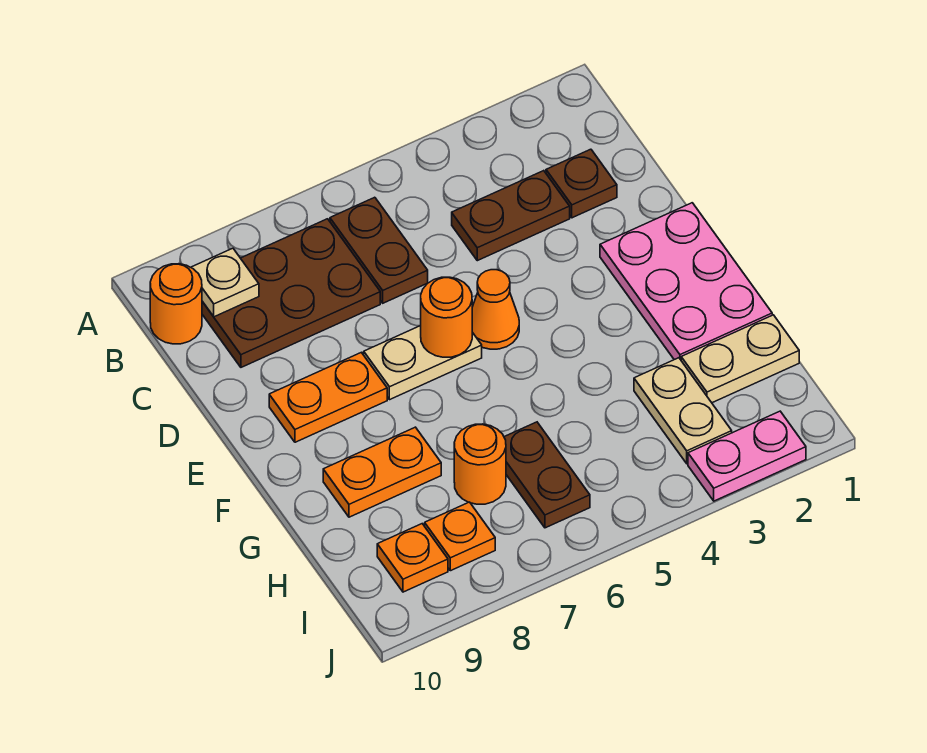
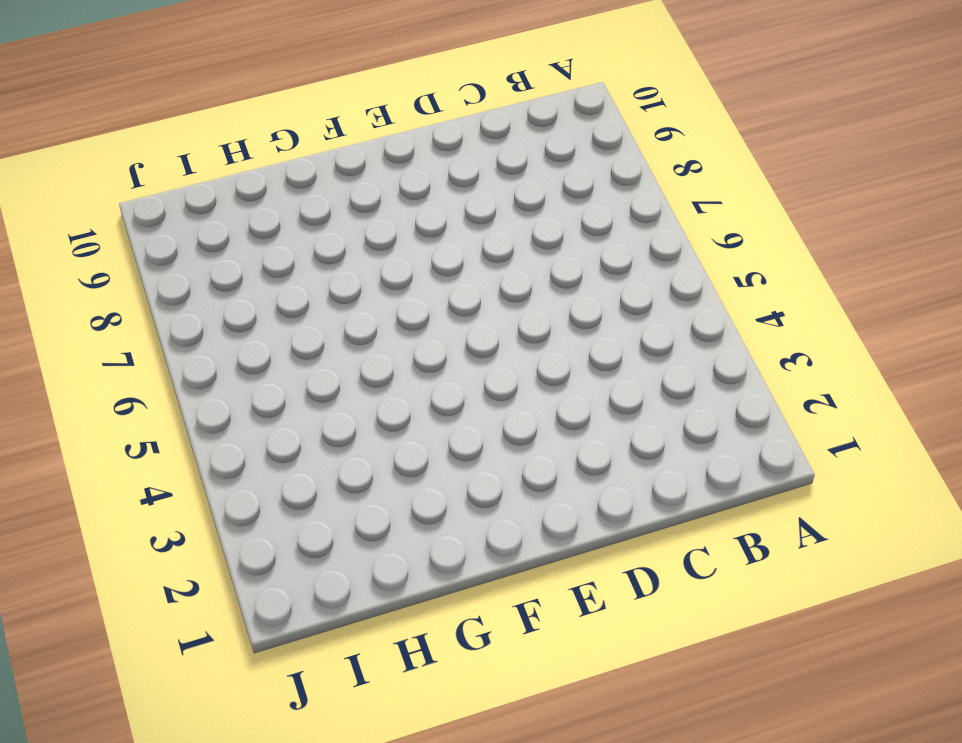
none -> brown 1x2 plate [330,197,428,303]
none -> brown 2x3 plate [202,219,380,367]
none -> orange 1x1 round brick [150,264,202,344]

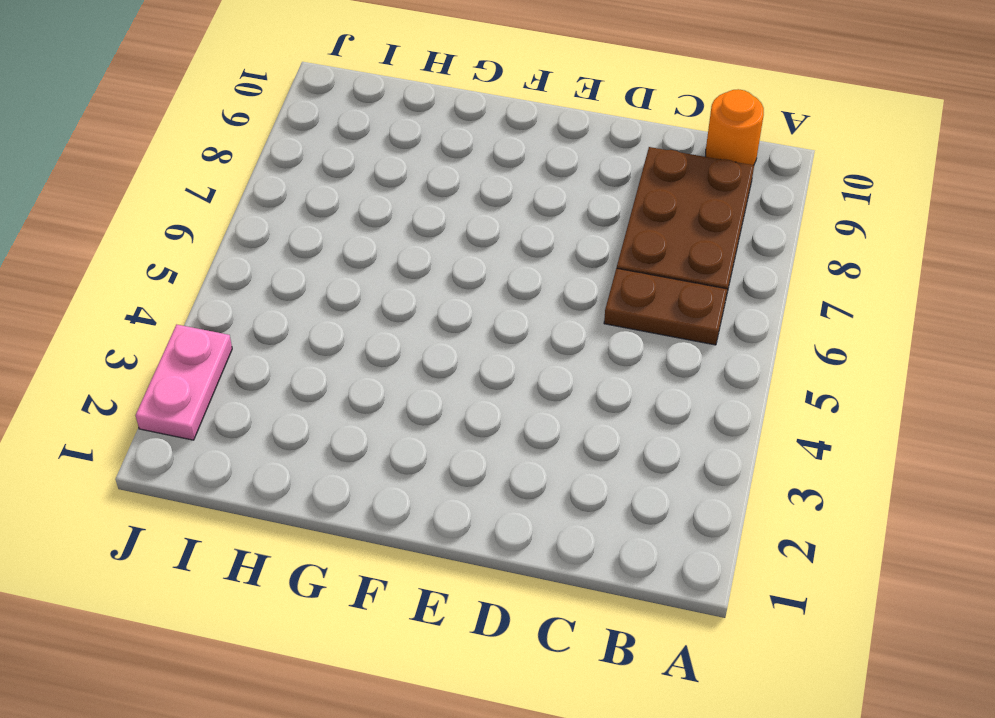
none -> brown 1x1 plate [546,149,617,218]
none -> brown 1x2 plate [452,171,570,261]
none -> pink 2x3 plate [600,203,772,360]

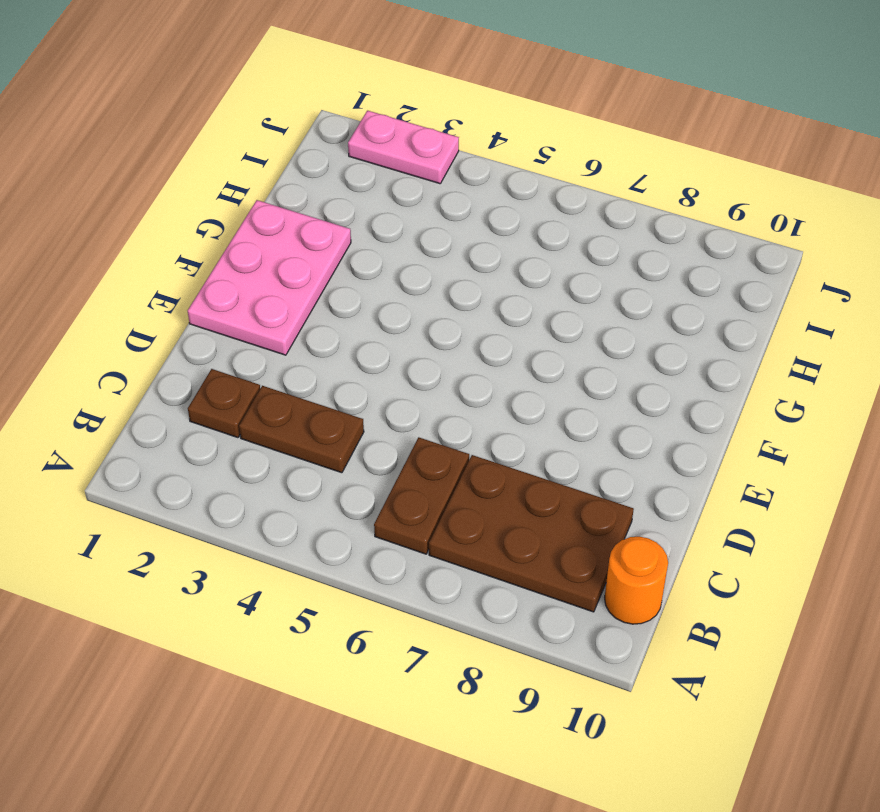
none -> orange 1x1 cone [472,270,519,349]
none -> tan 1x2 plate [364,326,482,400]
none -> orange 1x2 plate [269,352,387,442]

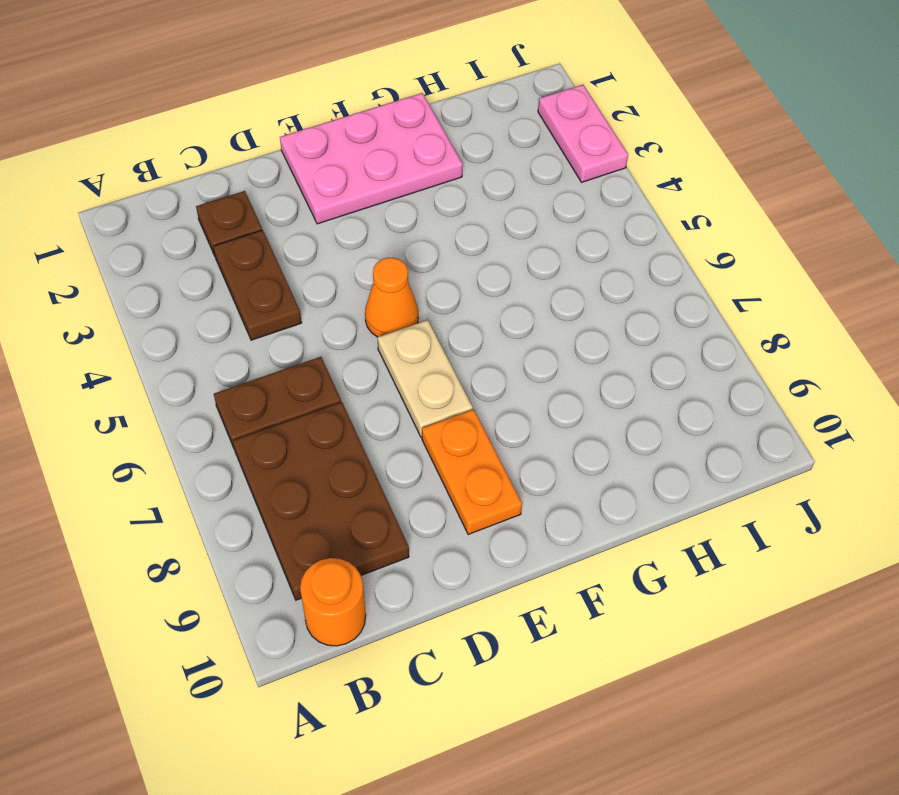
none -> orange 1x2 plate [323,427,441,517]
none -> tan 1x2 plate [681,315,799,403]
none -> tan 1x2 plate [634,358,732,464]

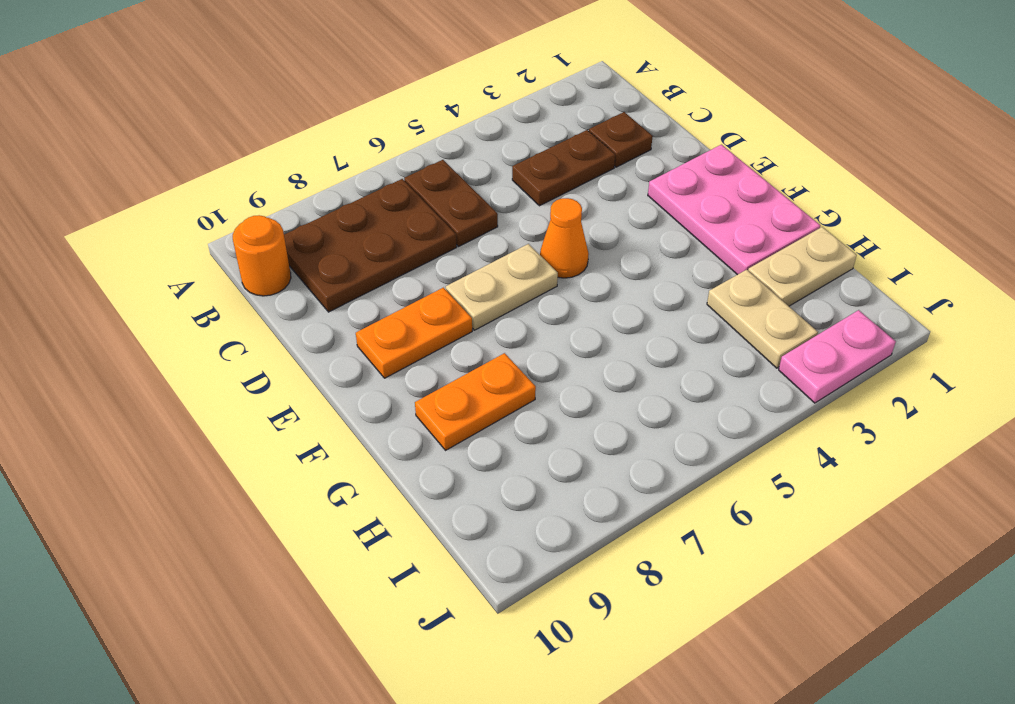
none -> brown 1x2 plate [504,422,590,528]
none -> orange 1x1 round brick [454,424,506,504]
none -> orange 1x1 plate [425,502,495,571]

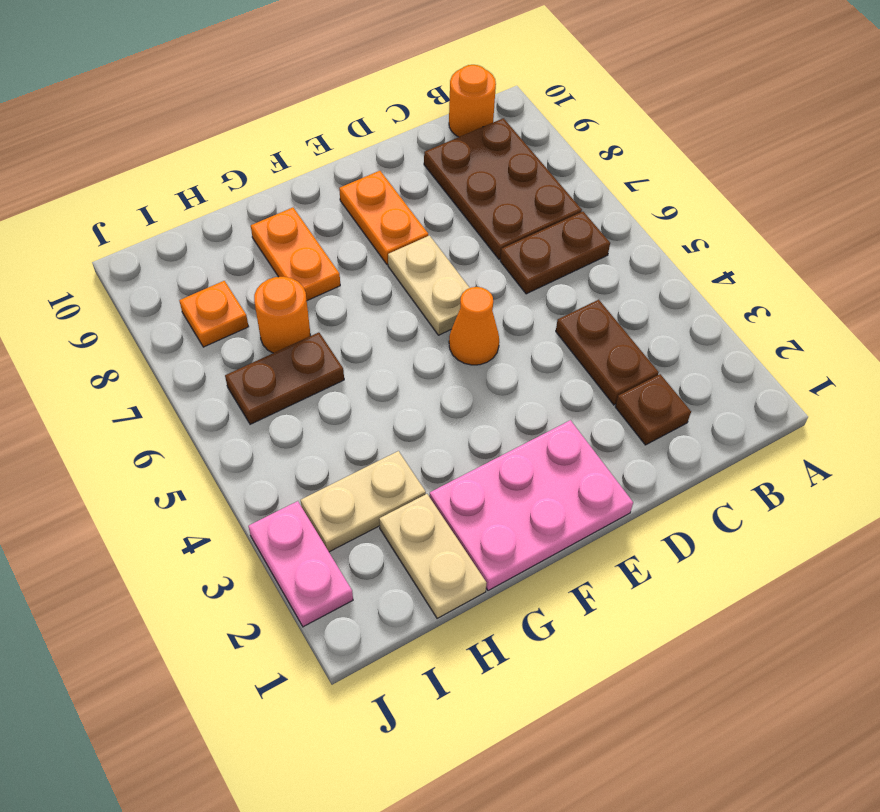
none -> orange 1x1 plate [377,524,448,592]
none -> tan 1x1 plate [191,248,259,317]
none -> orange 1x1 round brick [421,277,472,357]

